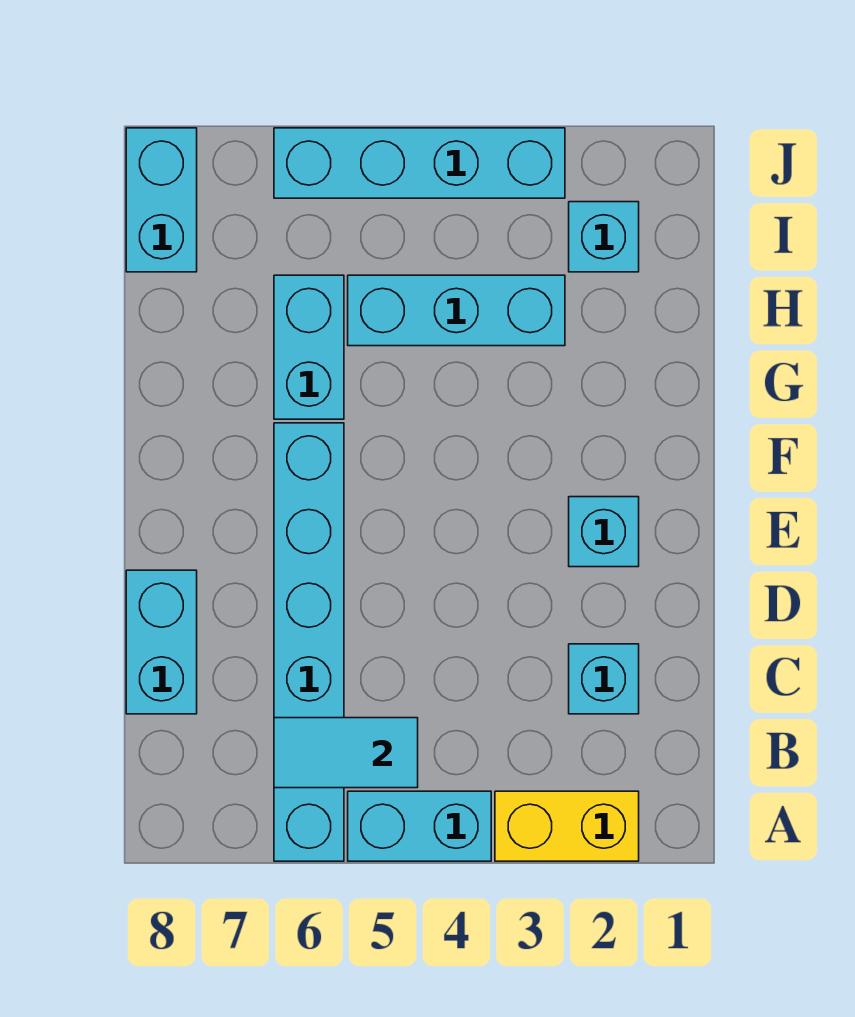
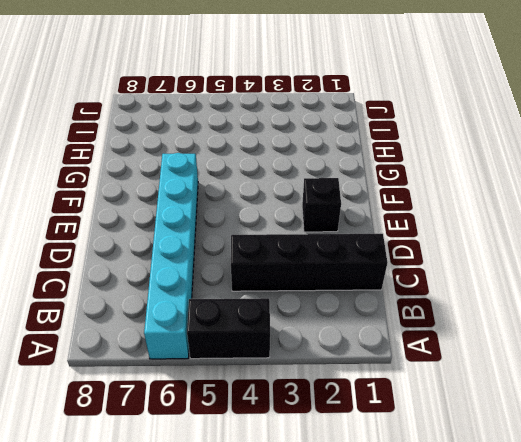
black 1x2 brick [187,298,270,359] -> cyan 1x2 brick [348,791,491,861]
black 1x4 brick [231,234,387,291] -> cyan 1x1 brick [569,644,639,714]
black 1x1 brick [302,178,341,232] -> cyan 1x1 brick [569,497,639,567]
none -> yellow 1x2 brick [495,791,639,861]
none -> cyan 1x2 brick [126,570,197,714]
none -> cyan 1x2 brick [274,275,344,419]

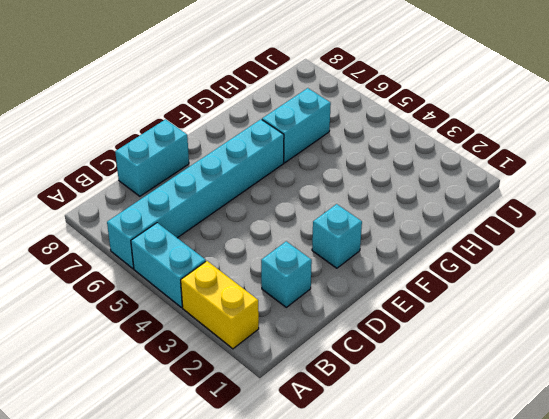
none -> cyan 1x3 brick [348,275,565,346]
none -> cyan 1x1 brick [569,202,639,272]
none -> cyan 1x2 brick [126,128,197,272]

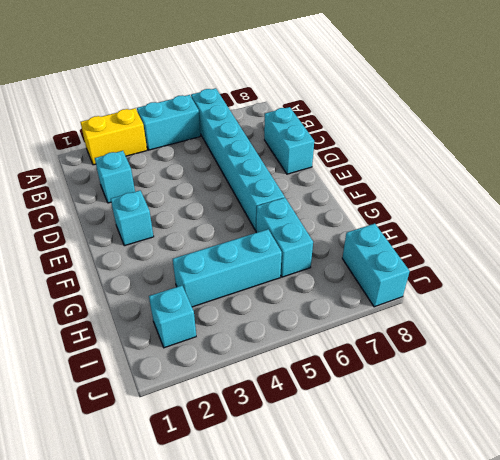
none -> cyan 1x4 brick [274,128,565,198]
none -> cyan 1x2 tile [274,718,418,788]

